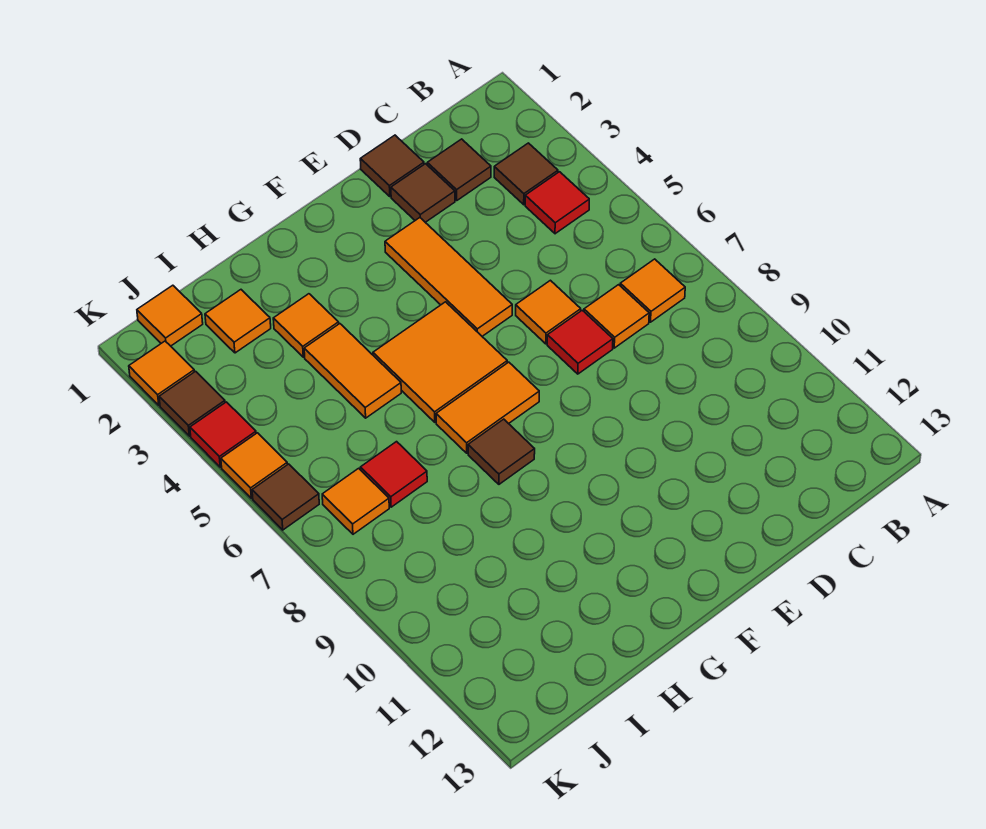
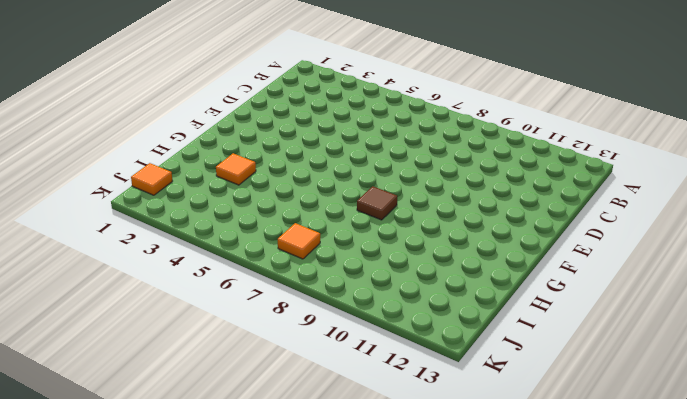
none -> brown 1x1 tile [494,143,558,205]
none -> red 1x1 tile [525,172,589,234]
none -> orange 1x1 tile [620,259,685,322]

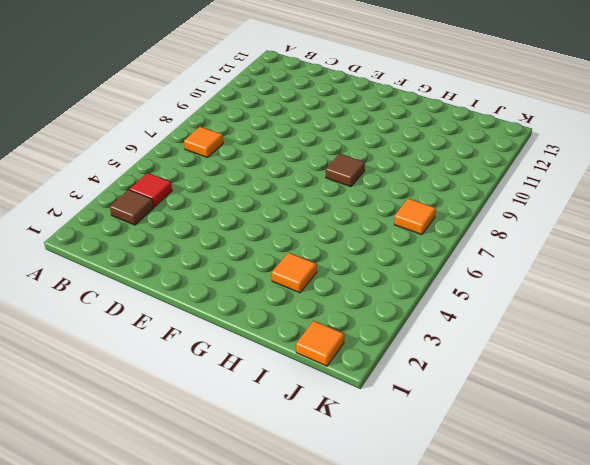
none -> brown 1x1 tile [427,139,491,200]
none -> orange 1x1 tile [584,285,649,348]
none -> brown 1x1 tile [360,135,424,196]

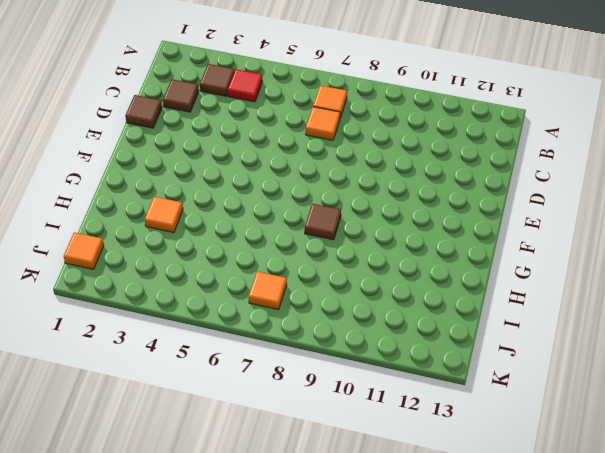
none -> brown 1x1 tile [391,164,455,222]
none -> orange 1x1 tile [516,280,581,344]
none -> red 1x1 tile [547,310,613,374]

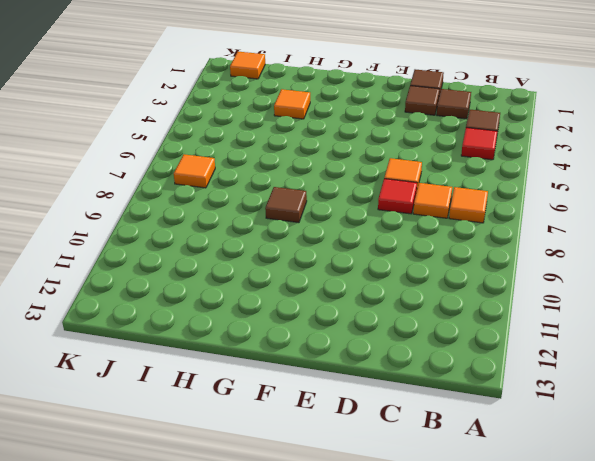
none -> orange 1x3 tile [385,218,512,336]
none -> orange 2x2 tile [373,302,507,422]
none -> orange 1x2 tile [436,362,539,453]

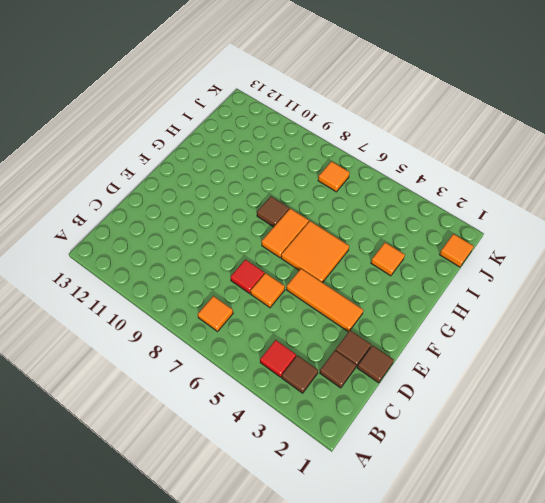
none -> orange 1x1 tile [584,285,649,348]
none -> orange 1x2 tile [304,324,401,418]
none -> orange 1x1 tile [205,290,271,353]

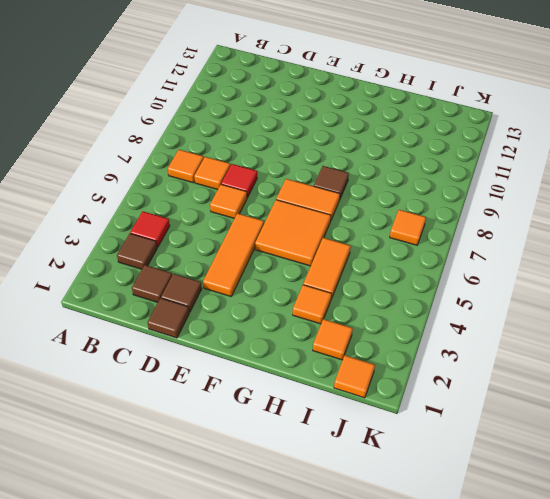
none -> red 1x1 tile [360,442,427,507]
none -> orange 1x1 tile [129,341,194,405]
none -> brown 1x1 tile [159,371,225,436]

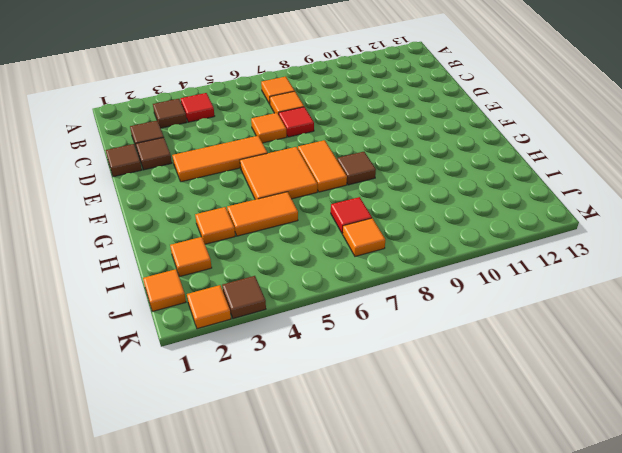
none -> red 1x1 tile [190,402,256,467]
none -> orange 1x1 tile [221,433,287,498]
none -> brown 1x1 tile [252,464,319,530]

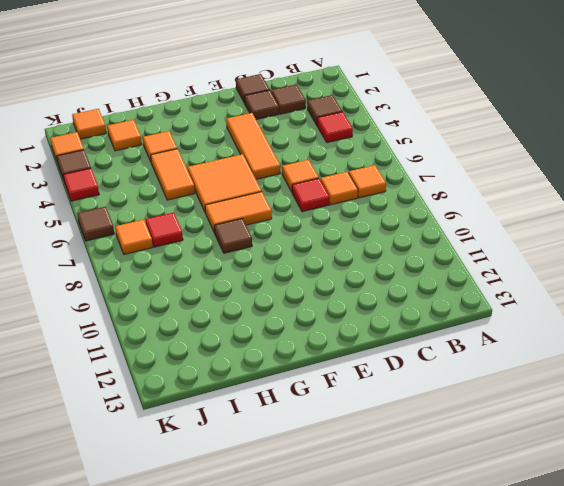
none -> orange 1x1 tile [221,433,287,498]

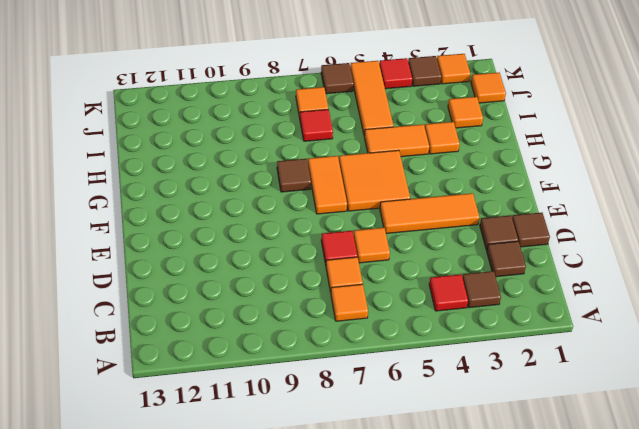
orange 1x3 tile [350,61,393,135] -> orange 1x1 tile [221,433,287,498]

